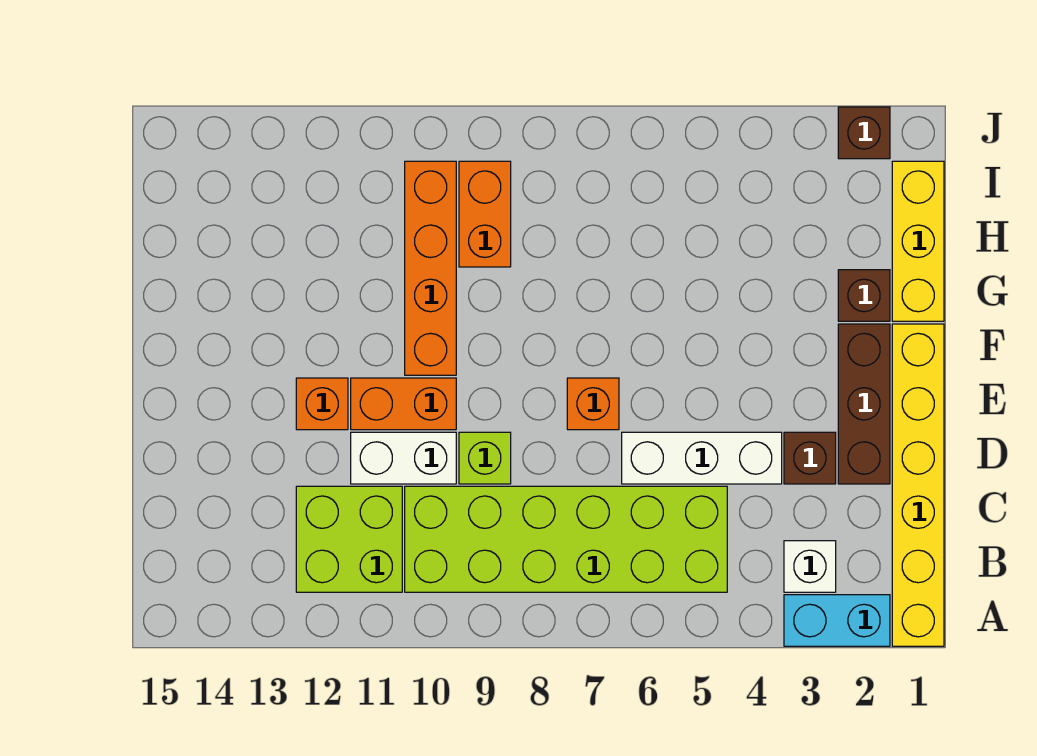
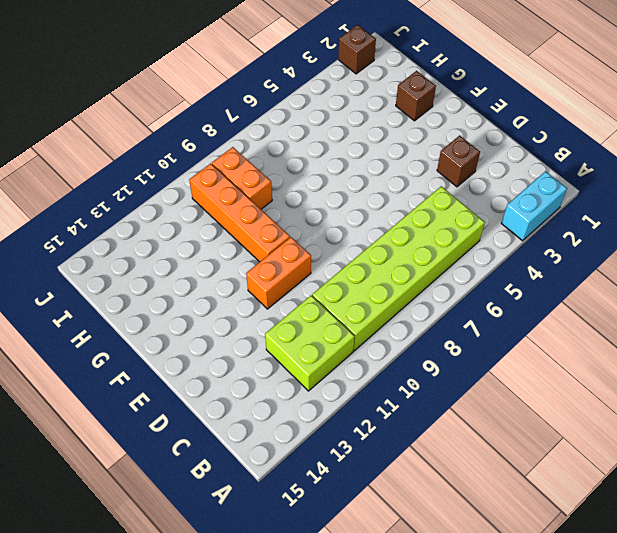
none -> yellow 1x6 brick [892,324,944,646]
none -> white 1x1 brick [784,541,836,592]
none -> brown 1x3 brick [838,324,890,484]

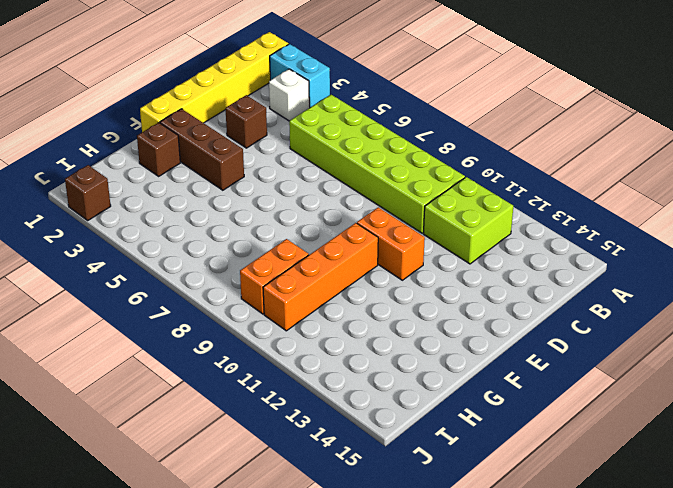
brown 1x3 brick [160,109,244,190] -> brown 1x3 brick turned to [838,324,890,484]
none -> white 1x3 brick [622,432,782,484]
none -> lime 1x1 brick [459,432,511,484]
none -> white 1x2 brick [351,432,456,484]

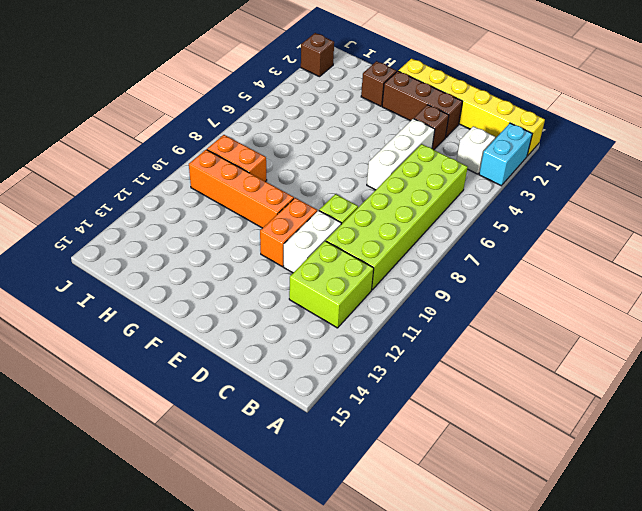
none -> orange 1x1 brick [567,378,619,430]
none -> orange 1x1 brick [296,378,348,430]
none -> yellow 1x3 brick [892,161,944,321]

